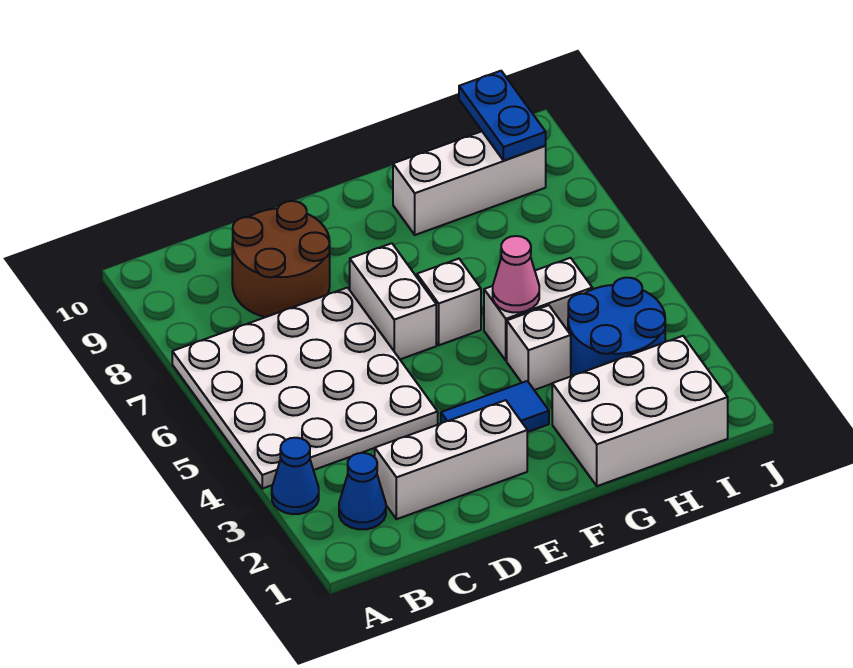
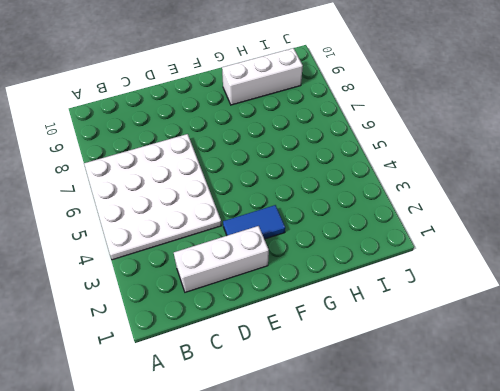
none -> blue 1x1 cone [272,438,319,514]
none -> blue 1x1 cone [339,453,386,529]
none -> brown 2x2 round brick [232,201,330,317]

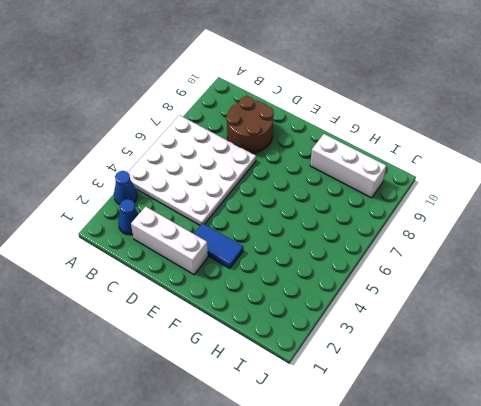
none -> white 1x2 brick [350,243,436,359]
none -> white 1x1 brick [417,259,481,345]
none -> white 2x3 brick [552,336,728,486]

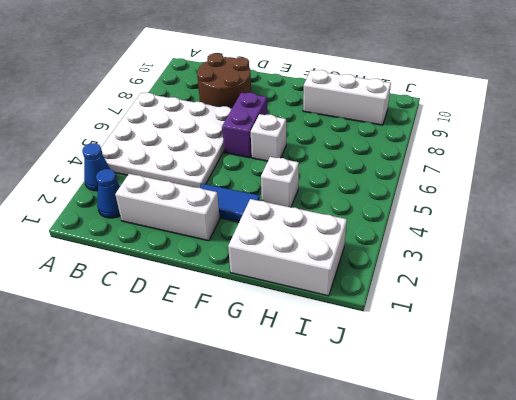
purple 1x2 brick [222,93,267,158] -> white 1x2 brick [350,243,436,359]
none -> white 1x2 brick [484,258,592,361]
none -> blue 2x2 round brick [568,278,665,376]
none -> pink 1x1 cone [493,236,539,312]

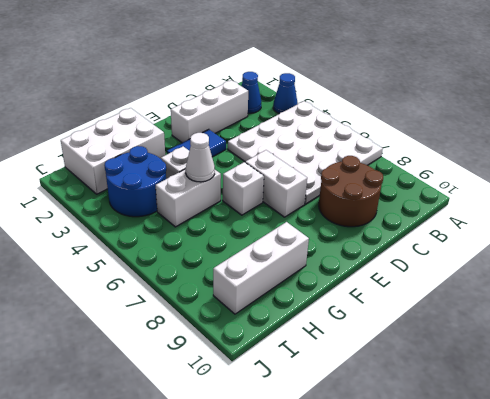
white 1x1 cone [186,133,215,182] -> pink 1x1 cone [493,236,539,312]
none -> blue 1x2 plate [459,71,546,161]

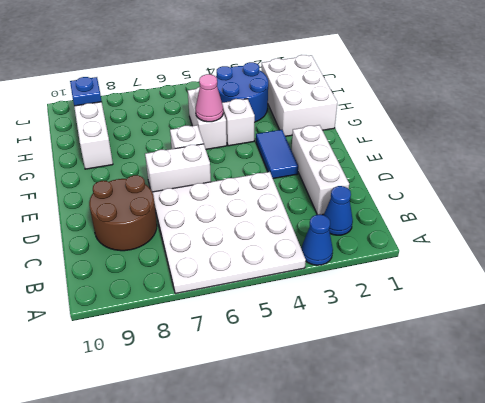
blue 1x1 plate [70,77,102,106] -> blue 1x2 plate [459,71,546,161]

